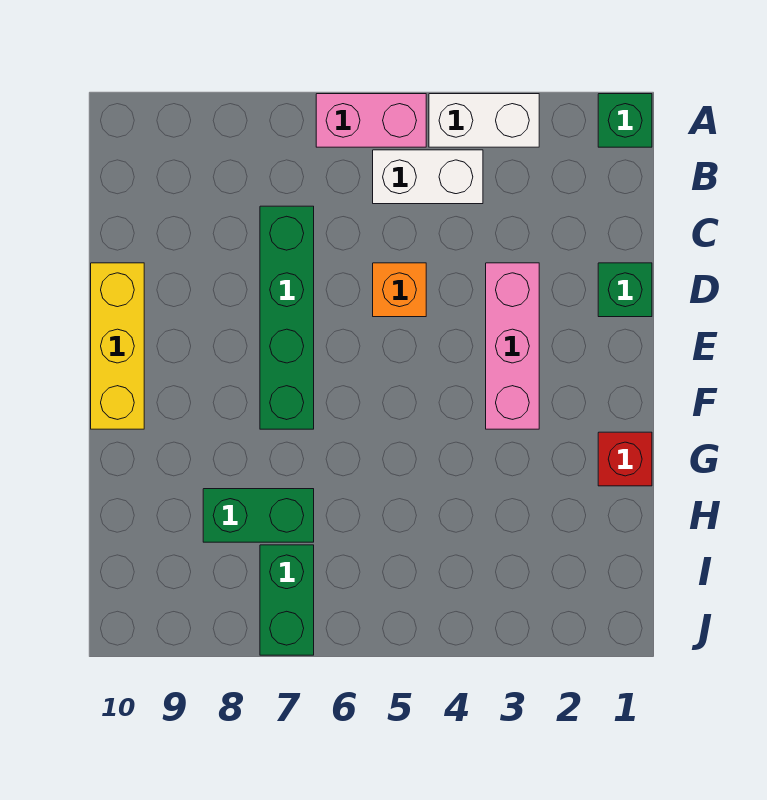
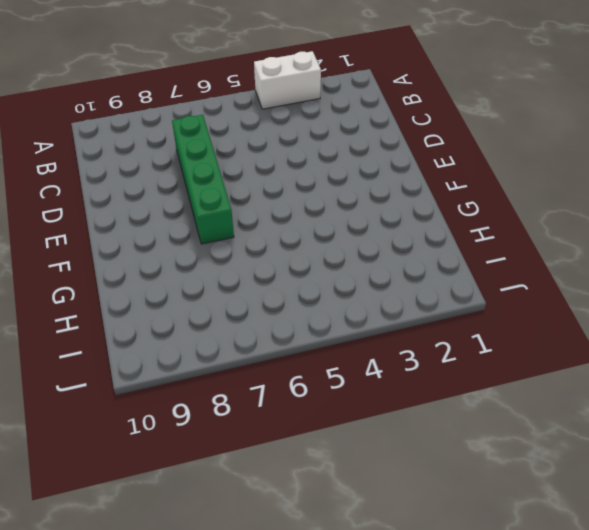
none -> green 1x1 brick [598,94,652,147]
none -> pink 1x2 brick [316,94,426,147]
none -> white 1x2 brick [373,150,483,204]

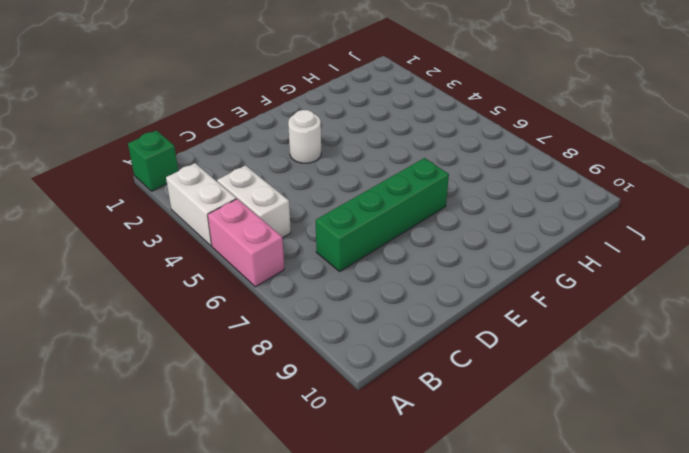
white 1x1 round brick [288,110,321,163] -> pink 1x3 brick [486,263,539,429]
none -> green 1x1 brick [598,263,652,317]
none -> orange 1x1 brick [373,263,426,317]
none -> yellow 1x3 brick [91,263,144,429]

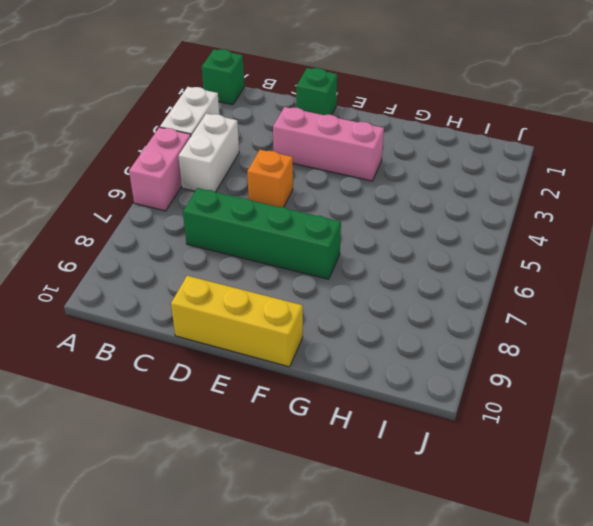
none -> red 1x1 brick [598,432,652,486]
none -> green 1x2 brick [203,489,314,542]
none -> green 1x2 brick [260,545,314,655]

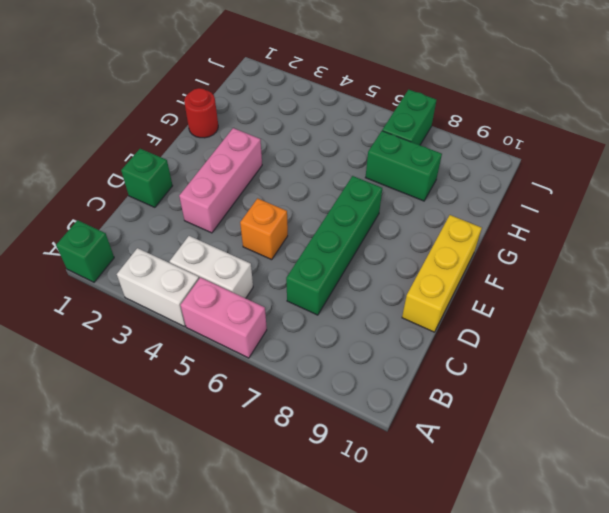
red 1x1 round brick [184,88,218,138] -> red 1x1 brick [598,432,652,486]

